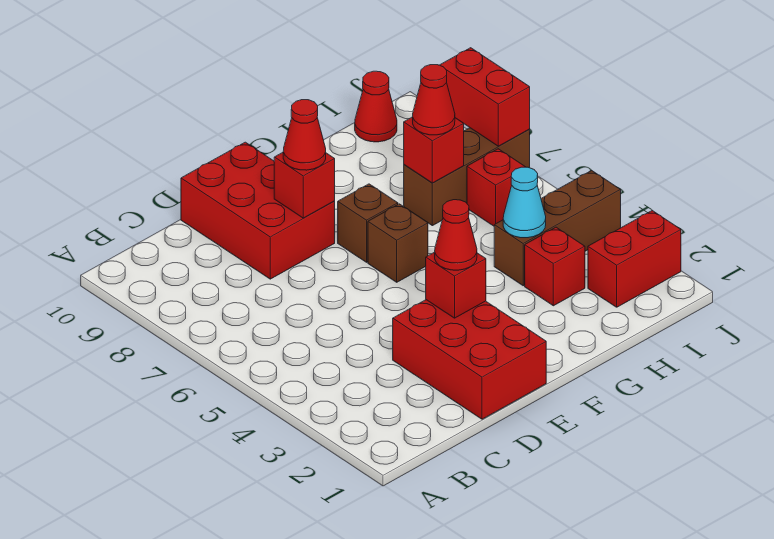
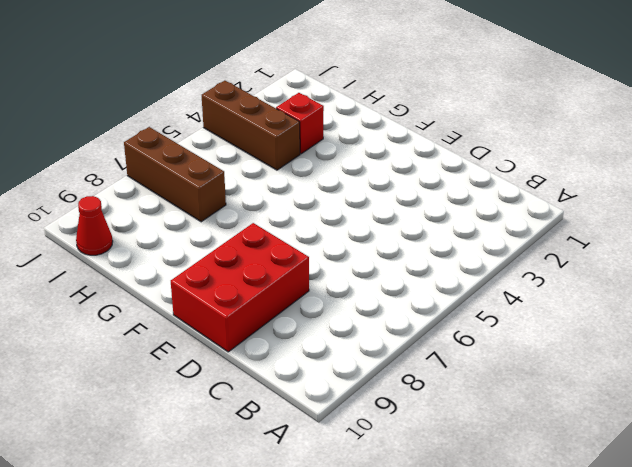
none -> red 2x3 brick [393,300,546,419]
none -> brown 1x1 brick [368,204,428,282]
none -> brown 1x1 brick [338,184,398,262]

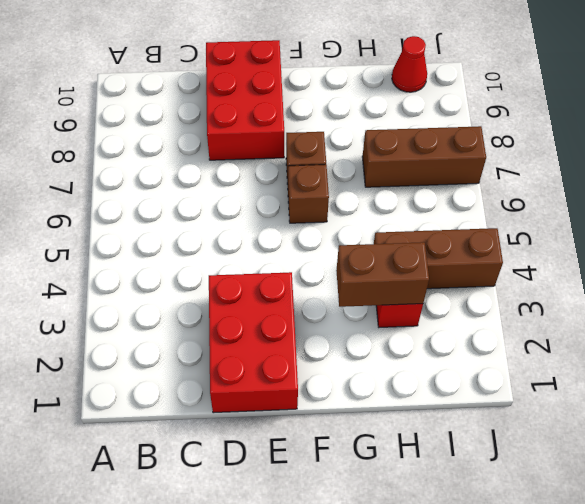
brown 1x2 brick [336,242,429,307] -> none
none -> red 1x2 brick [588,211,681,307]
none -> red 1x1 brick [467,149,525,226]
none -> red 1x1 brick [426,252,486,318]

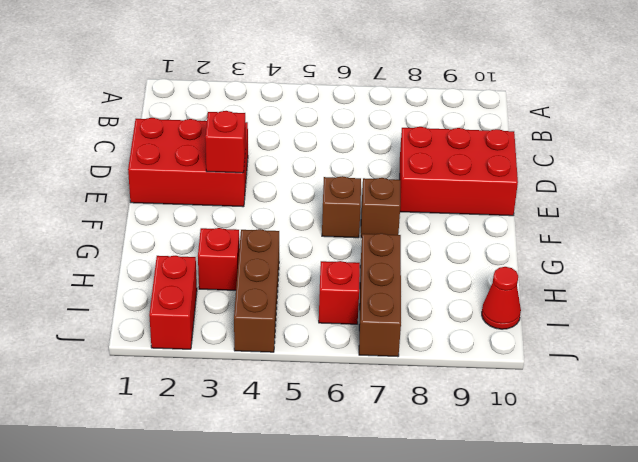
none -> red 1x1 brick [274,153,335,218]
none -> cyan 1x1 cone [503,167,546,238]
none -> red 1x1 brick [404,117,464,183]

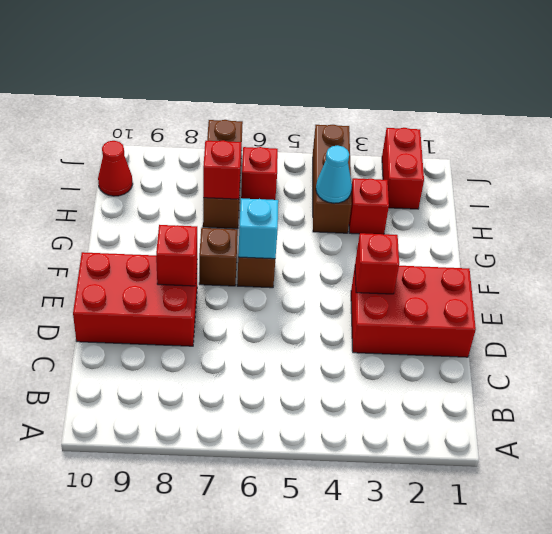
cyan 1x1 brick [238,198,278,259] -> none
none -> red 1x2 brick [440,48,530,146]
none -> red 1x1 cone [435,200,477,270]
none -> red 1x1 cone [283,100,326,170]

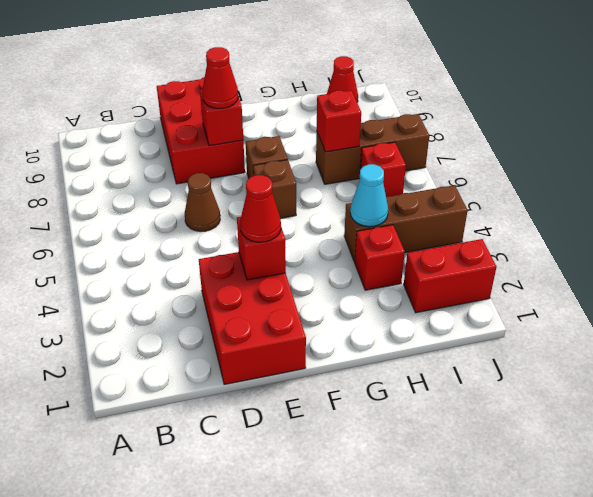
brown 1x1 cone [185,173,220,231] -> none
none -> red 1x2 brick [440,48,530,146]
none -> red 1x1 cone [413,65,455,135]

